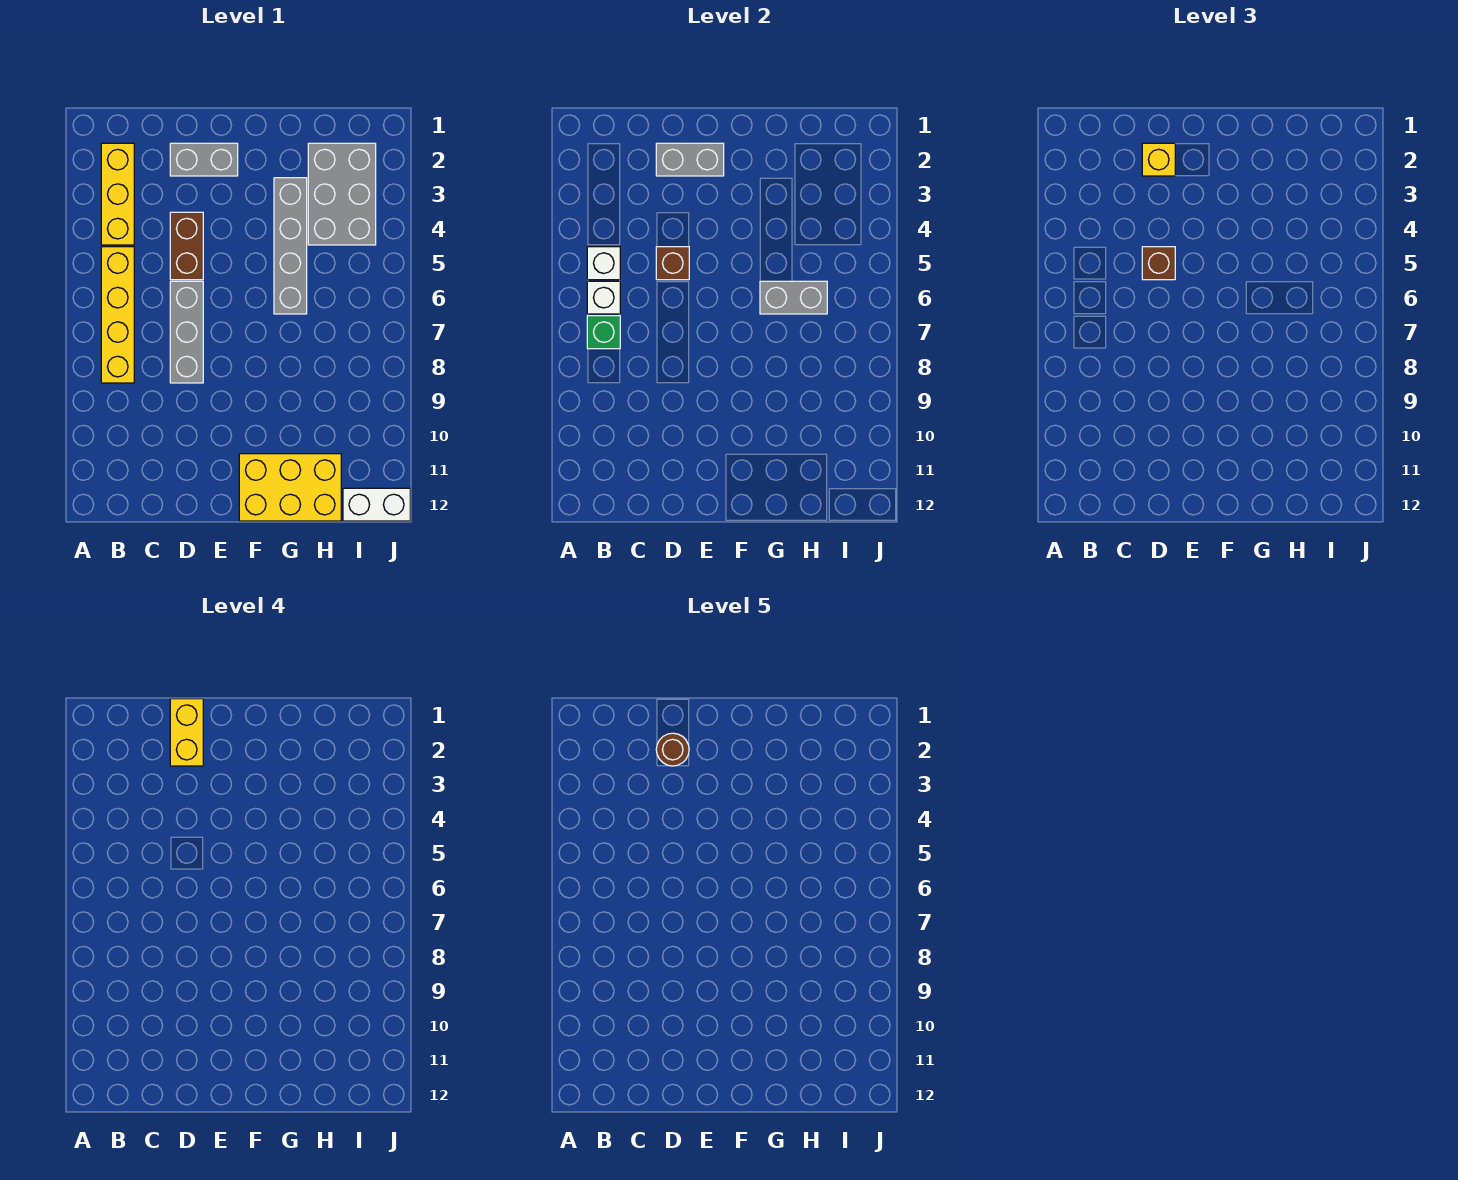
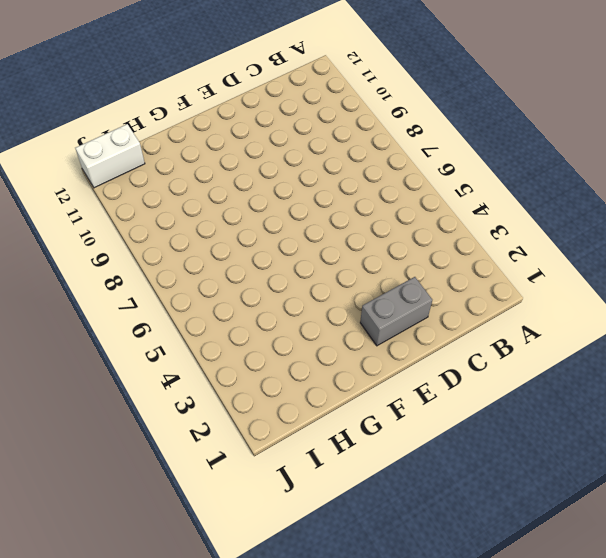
none -> yellow 1x3 brick [101,143,134,245]
none -> yellow 1x4 brick [101,247,134,383]
none -> brown 1x2 brick [170,212,203,280]

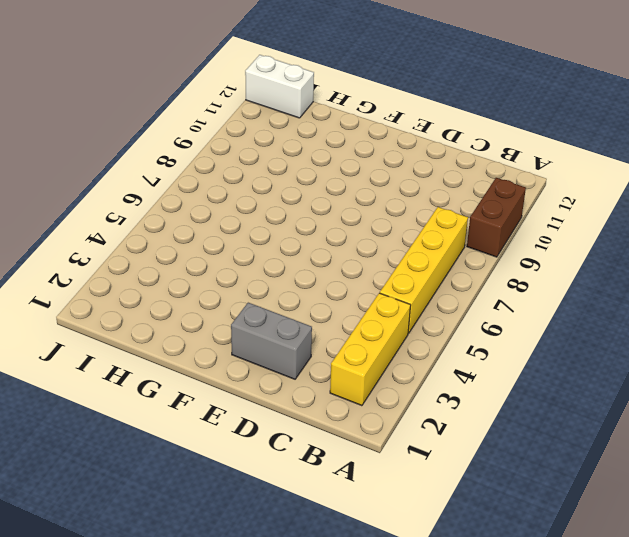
brown 1x2 brick [467,178,526,257] -> brown 1x2 brick moved to [170,212,203,280]
none -> grey 1x3 brick [170,281,203,383]
none -> yellow 2x3 brick [239,454,341,521]
none -> grey 1x4 brick [274,178,307,314]

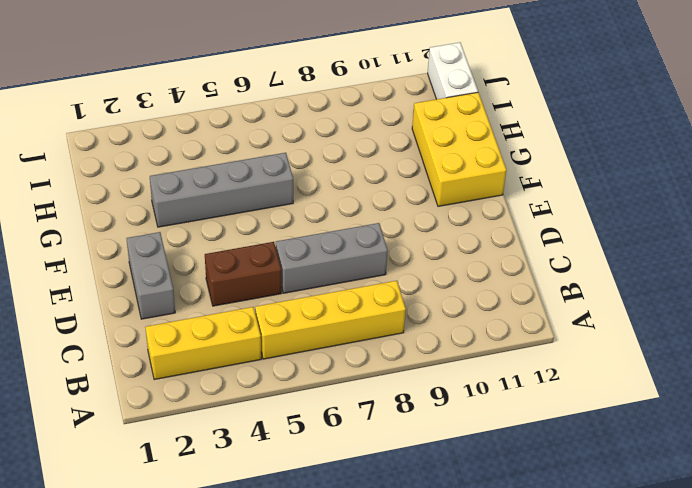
none -> grey 2x3 brick [308,143,376,245]
none -> white 1x1 brick [587,247,620,280]
none -> white 1x1 brick [587,281,620,314]

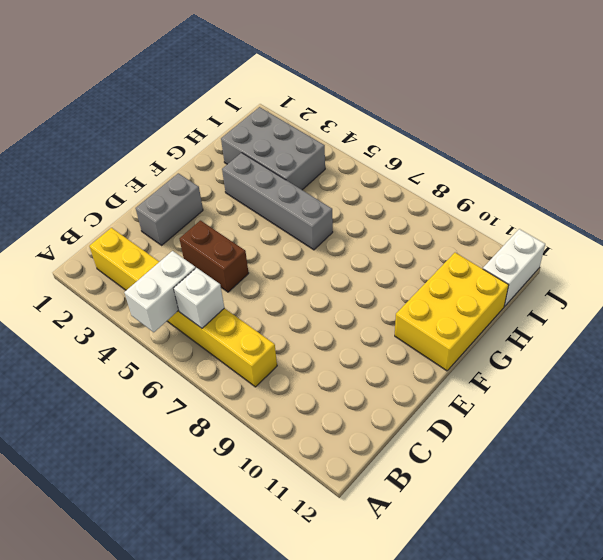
white 1x2 brick [124,251,196,332] -> white 1x1 brick [587,247,620,280]
none -> grey 1x3 brick [170,281,203,383]
none -> green 1x1 brick [587,316,620,349]
none -> grey 1x2 brick [656,143,724,176]

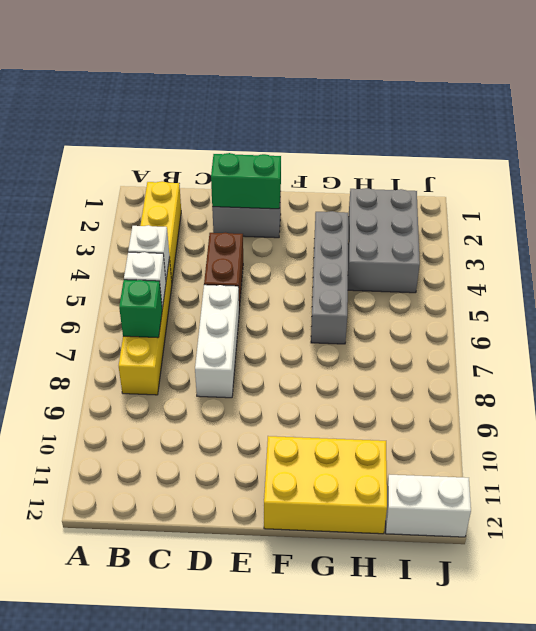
green 1x2 brick [211,153,281,209] -> grey 1x2 brick [656,143,724,176]
white 1x3 brick [195,285,239,398] -> grey 1x3 brick [170,281,203,383]
none -> brown 1x1 brick [656,247,689,280]
none -> grey 1x2 brick [760,281,827,314]
none -> yellow 1x1 brick [1142,143,1175,176]

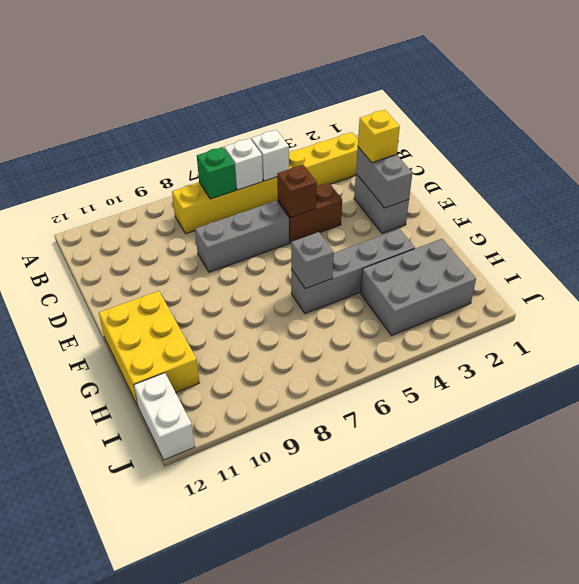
grey 1x1 brick [291,232,334,289] -> grey 1x2 brick [760,281,827,314]
none -> brown 1x1 brick [1142,247,1175,280]
none -> yellow 1x2 brick [170,699,203,766]
none -> brown 1x1 round brick [656,733,689,766]

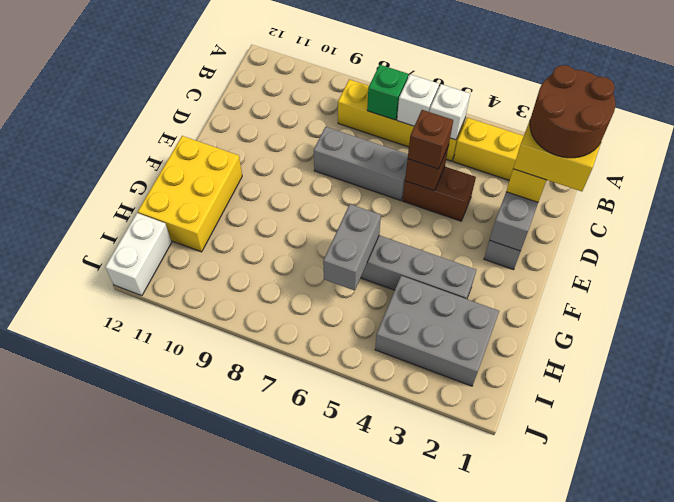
brown 2x2 round brick [530,65,615,158] -> brown 1x1 round brick [656,733,689,766]

